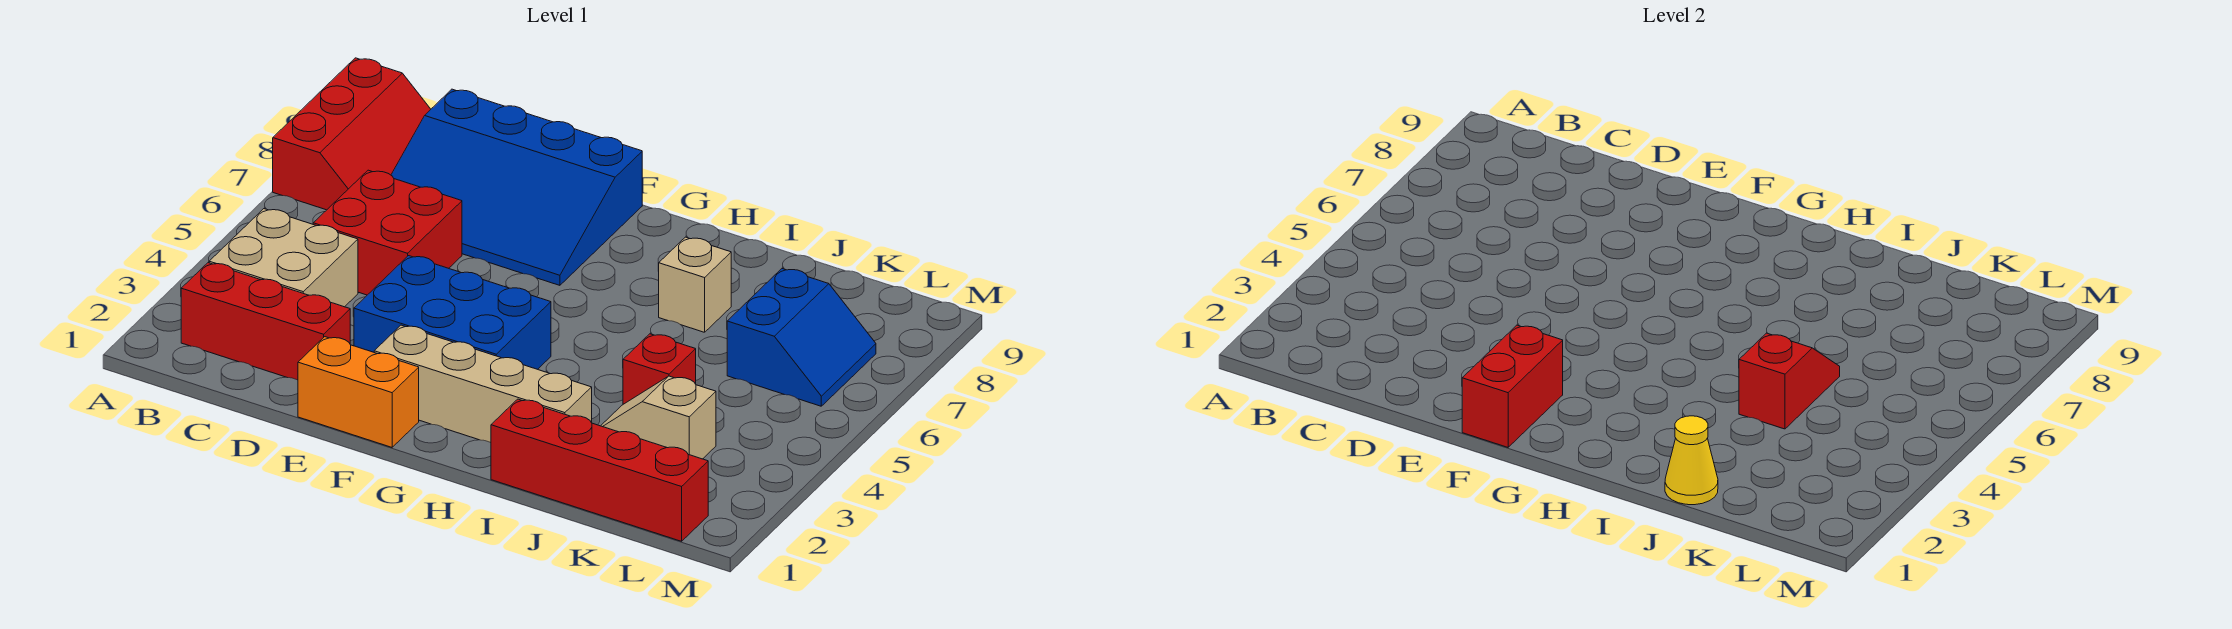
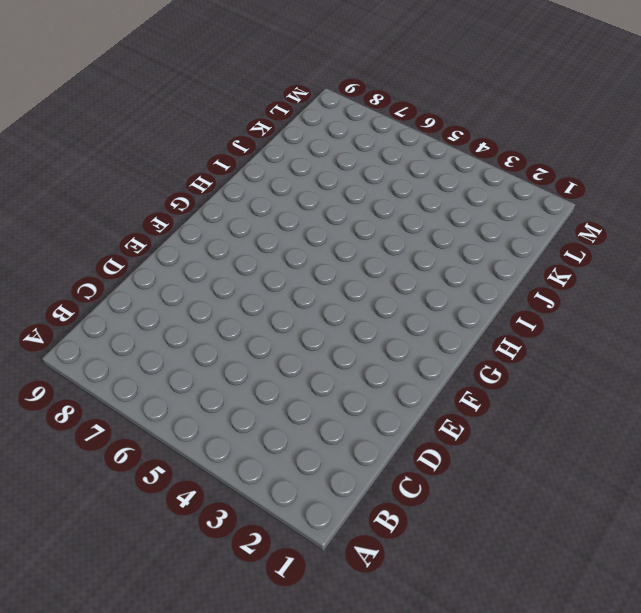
none -> red 2x3 slope [273,58,431,210]
none -> red 1x3 brick [181,263,350,380]
none -> tan 2x2 brick [209,209,358,307]

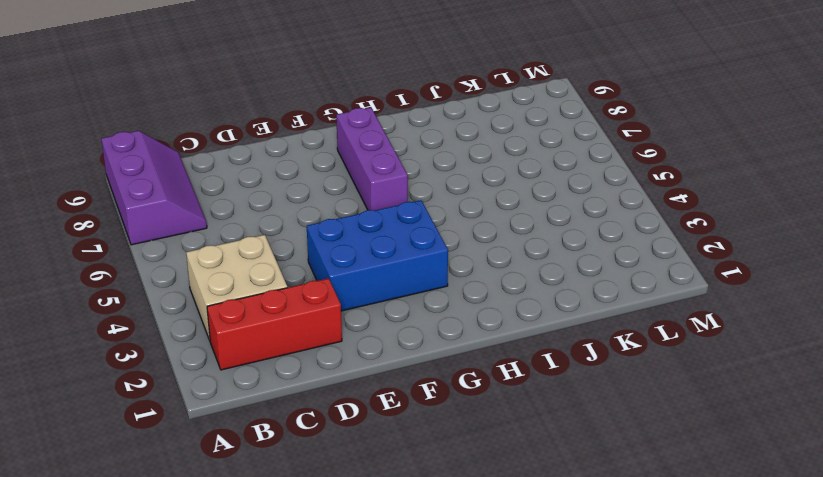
purple 2x3 slope [101,131,207,245] -> red 2x3 slope [273,58,431,210]
purple 1x3 brick [336,107,408,211] -> none
none -> red 2x2 brick [313,170,462,295]
none -> blue 3x4 slope [391,89,642,285]
none -> orange 1x2 brick [298,337,419,447]

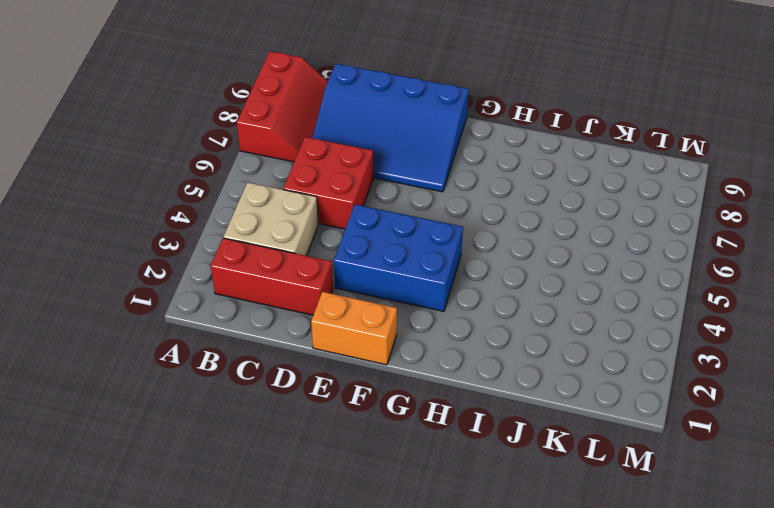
none -> tan 1x4 brick [374,325,592,443]
none -> red 1x4 brick [491,399,708,541]
none -> tan 1x1 brick [659,237,731,332]

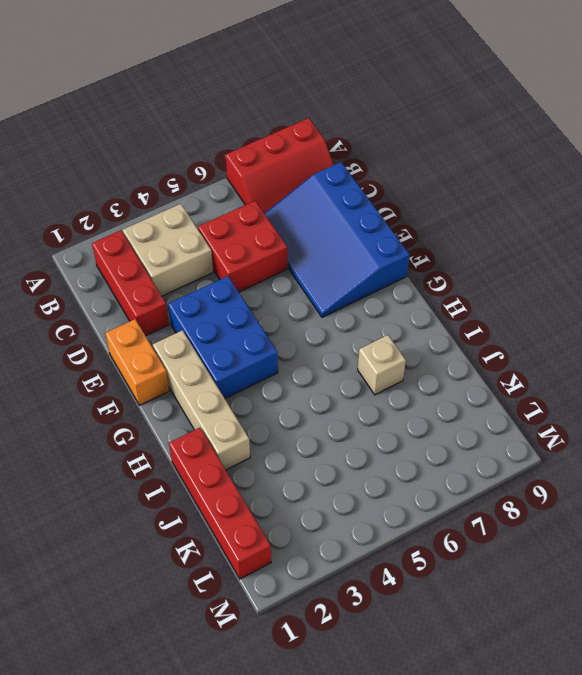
none -> tan 1x2 slope [601,376,716,459]
none -> red 1x1 brick [623,334,696,404]
none -> blue 2x2 slope [727,268,876,406]

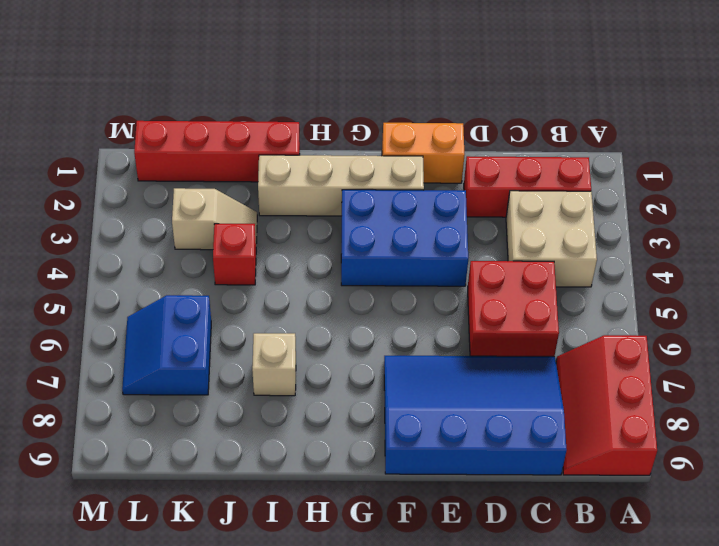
none -> red 1x2 brick [1462,325,1563,447]
none -> yellow 1x1 cone [1665,416,1718,505]
none -> red 1x2 slope [1739,333,1840,429]

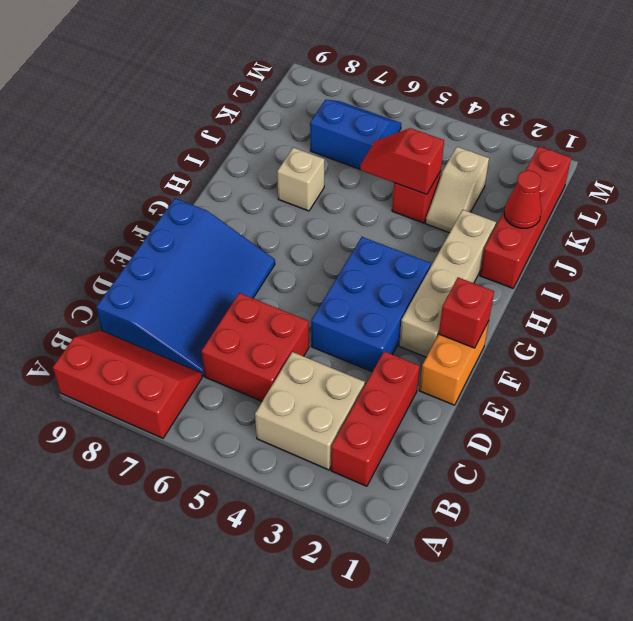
red 1x1 brick [439,277,494,348] -> red 1x2 brick [1462,325,1563,447]
red 1x1 cone [504,170,542,228] -> yellow 1x1 cone [1665,416,1718,505]

